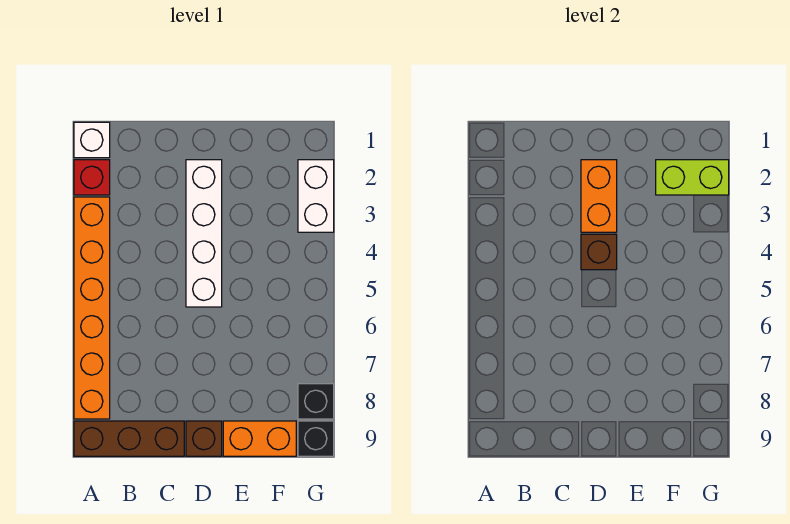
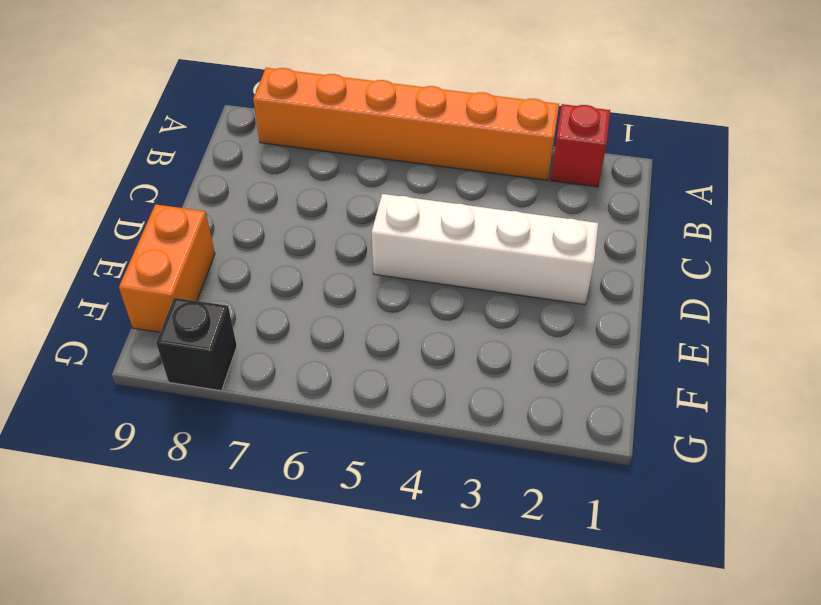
none -> white 1x1 brick [74,122,110,158]
none -> brown 1x3 brick [74,421,184,456]
none -> brown 1x1 brick [186,421,222,456]

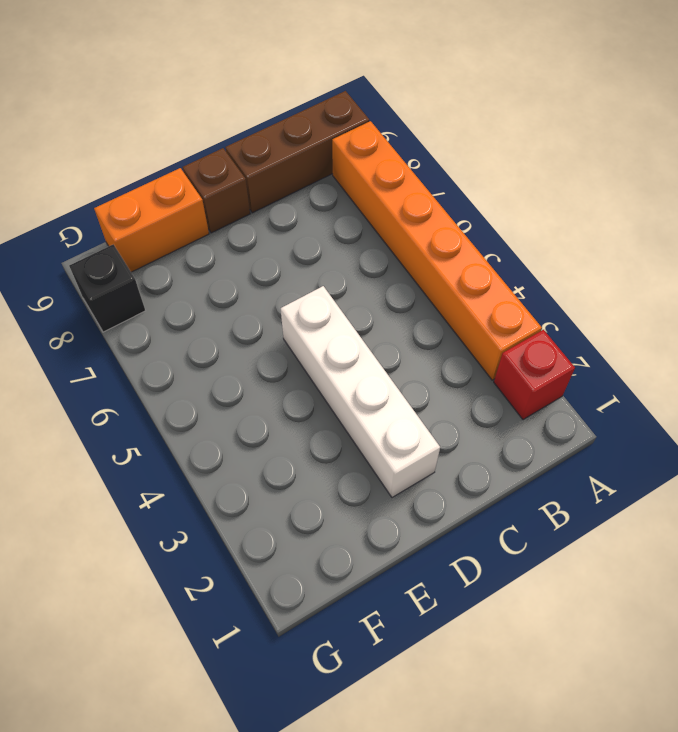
none -> white 1x1 brick [74,122,110,158]
none -> white 1x2 brick [298,160,334,232]
none -> black 1x1 brick [298,421,334,456]

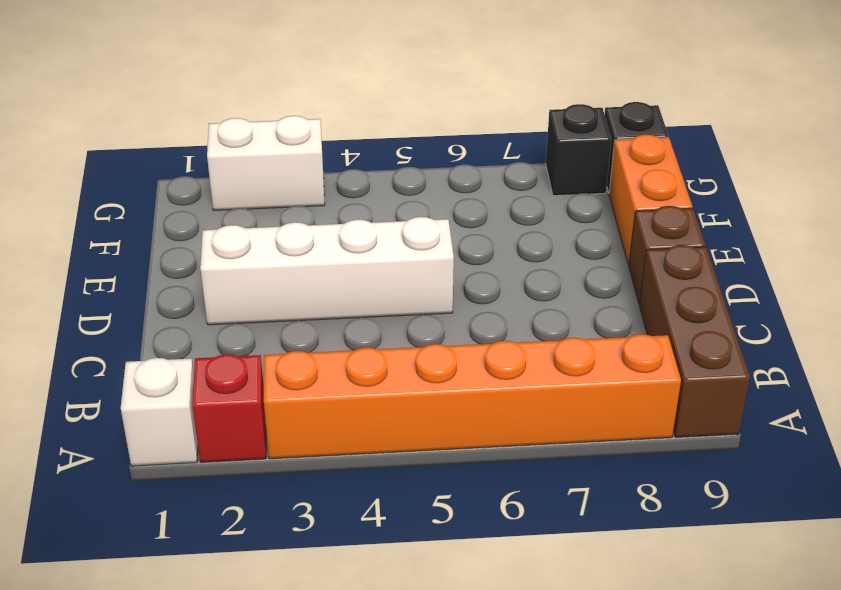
none -> orange 1x2 brick [581,160,617,232]
none -> brown 1x1 brick [581,234,617,270]
none -> lime 1x2 brick [656,160,729,195]

